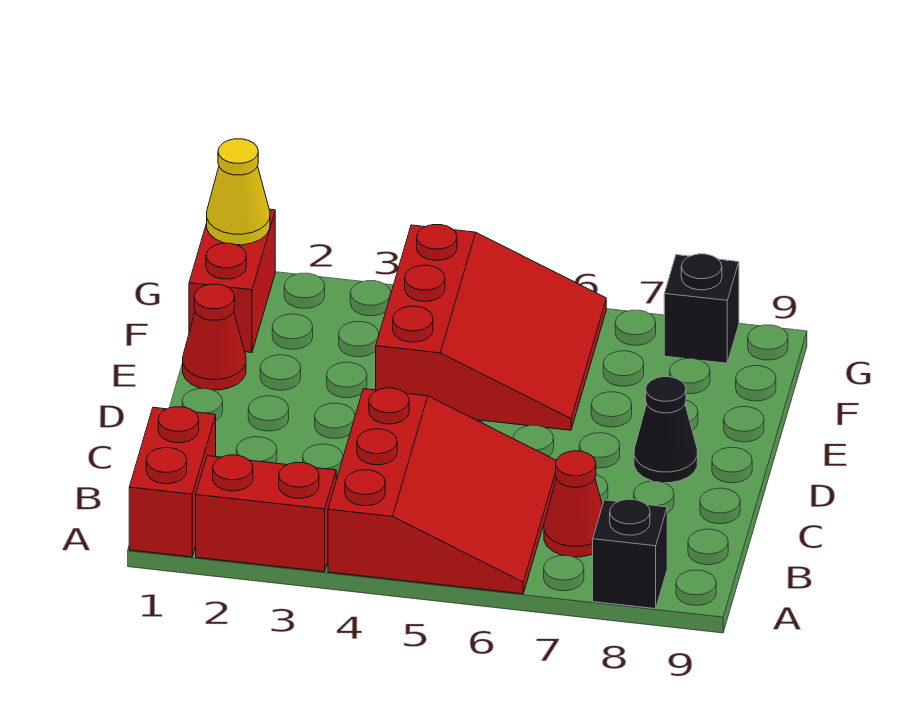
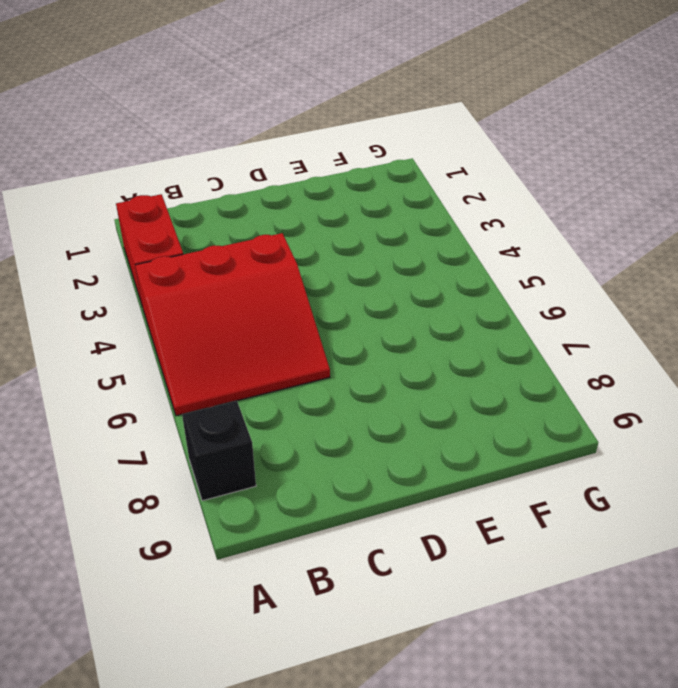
none -> red 1x2 brick [129,407,216,557]
none -> red 1x1 cone [544,451,602,557]

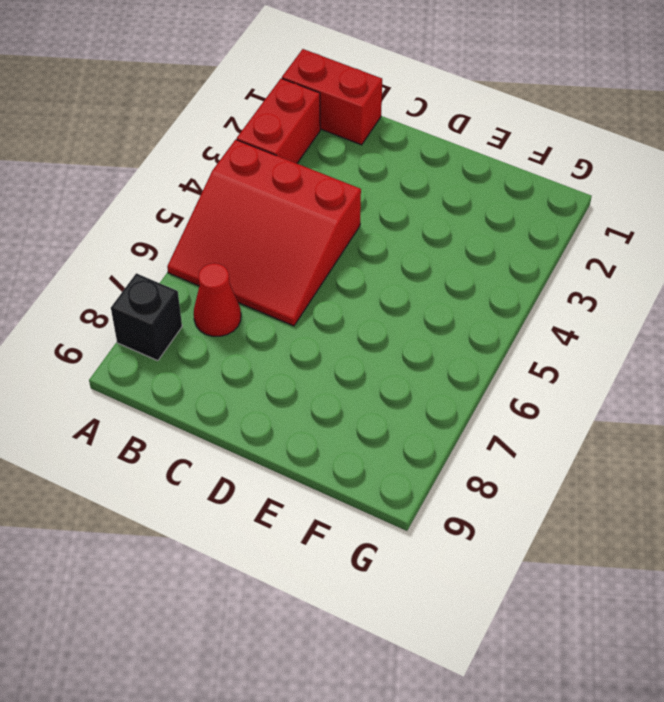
none -> black 1x1 cone [634,377,698,483]
none -> red 1x1 cone [183,284,246,390]

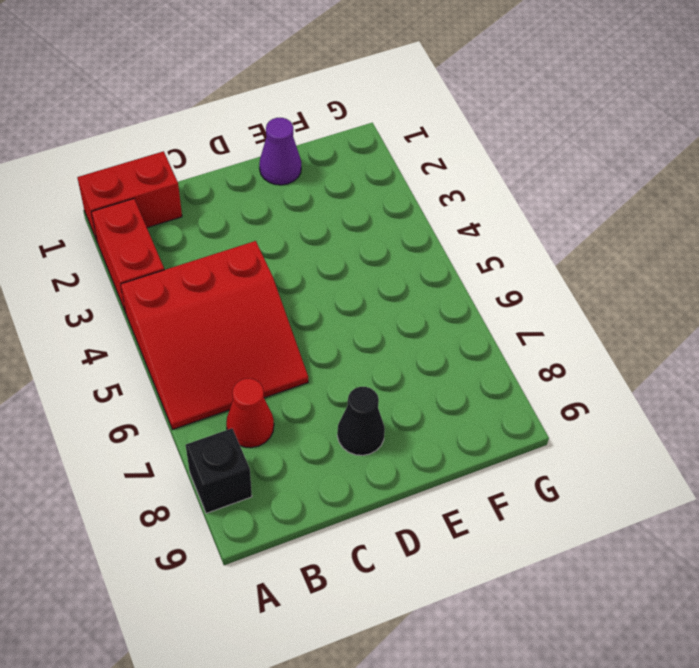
purple 1x1 cone [259,118,301,185] -> red 1x1 cone [183,284,246,390]
none -> red 3x3 slope [376,225,606,430]
none -> red 1x2 brick [189,209,275,353]

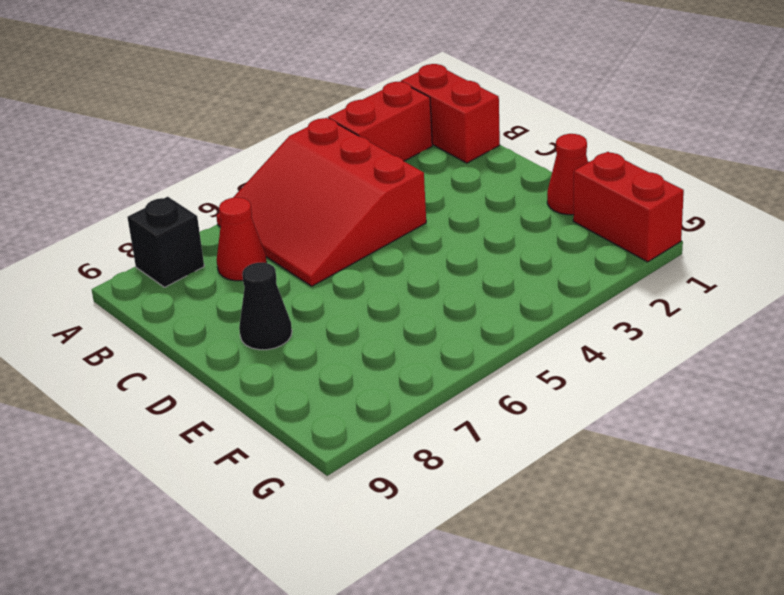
none -> red 3x3 slope [376,225,606,430]
none -> black 1x1 brick [664,254,739,363]

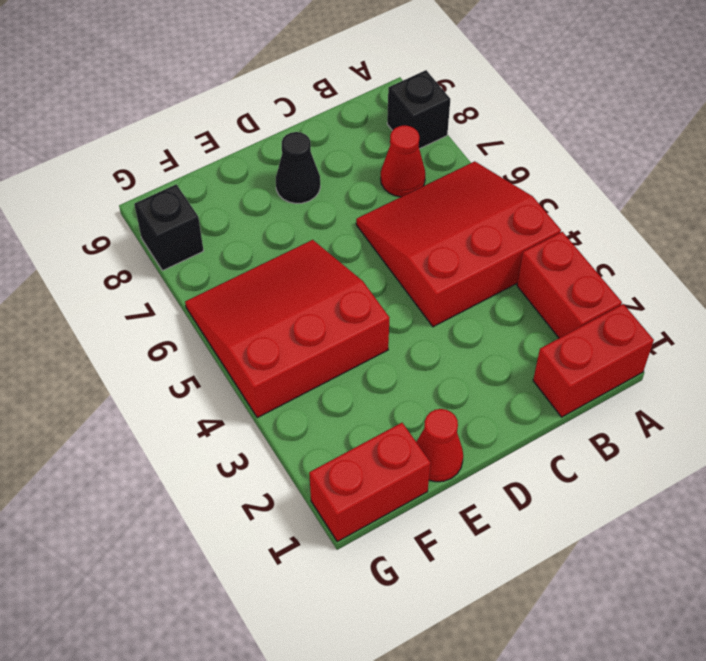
none -> yellow 1x1 cone [207,139,270,245]

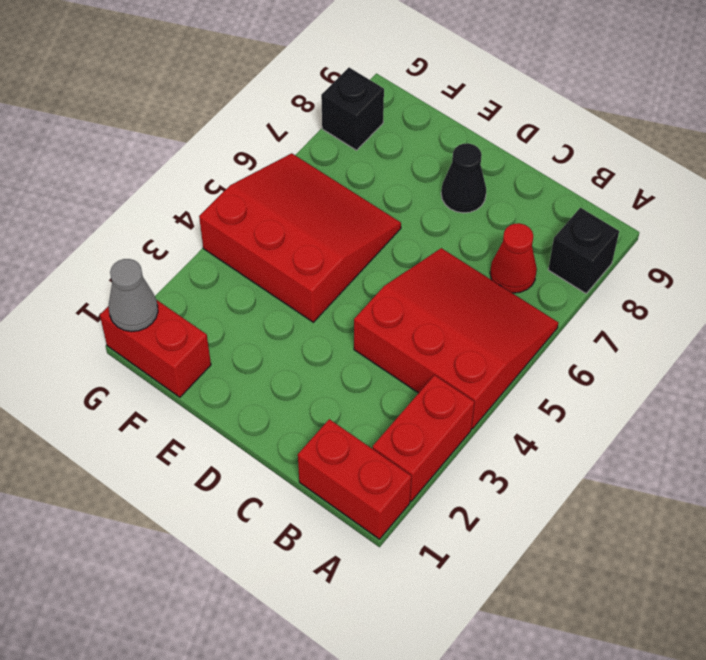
grey 1x1 cone [109,259,158,332] -> yellow 1x1 cone [207,139,270,245]
none -> red 1x1 cone [183,284,246,390]

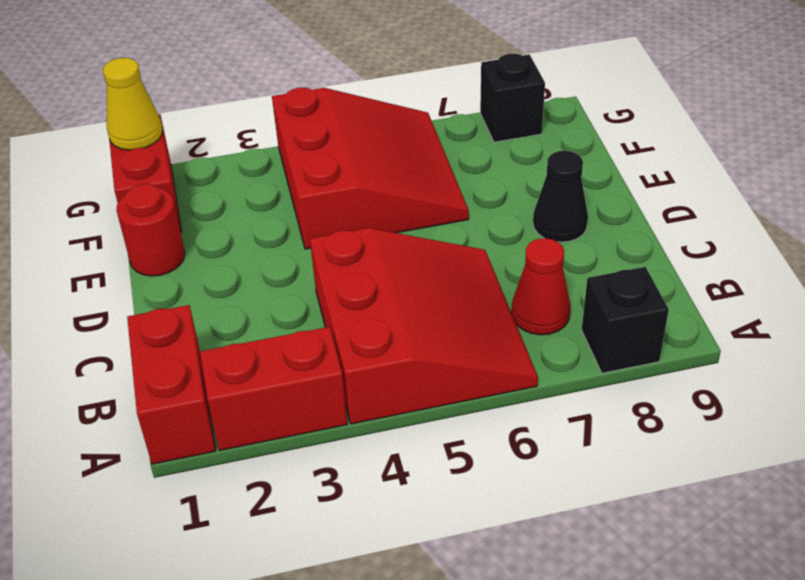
red 1x1 round brick [116,184,185,276] -> red 1x1 cone [183,284,246,390]

